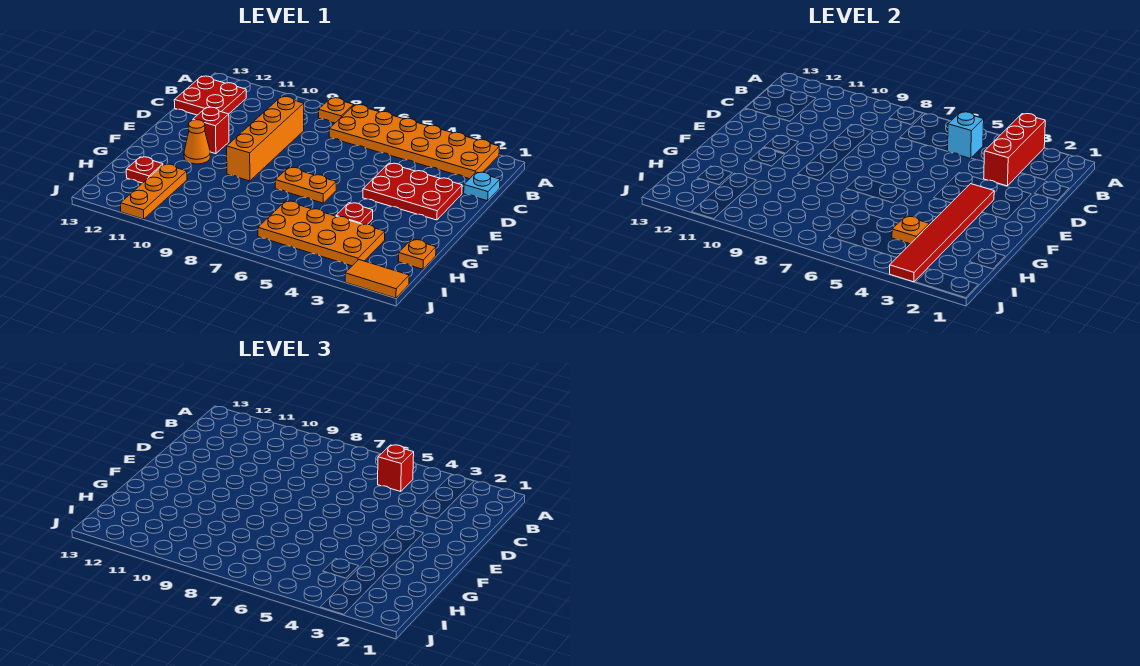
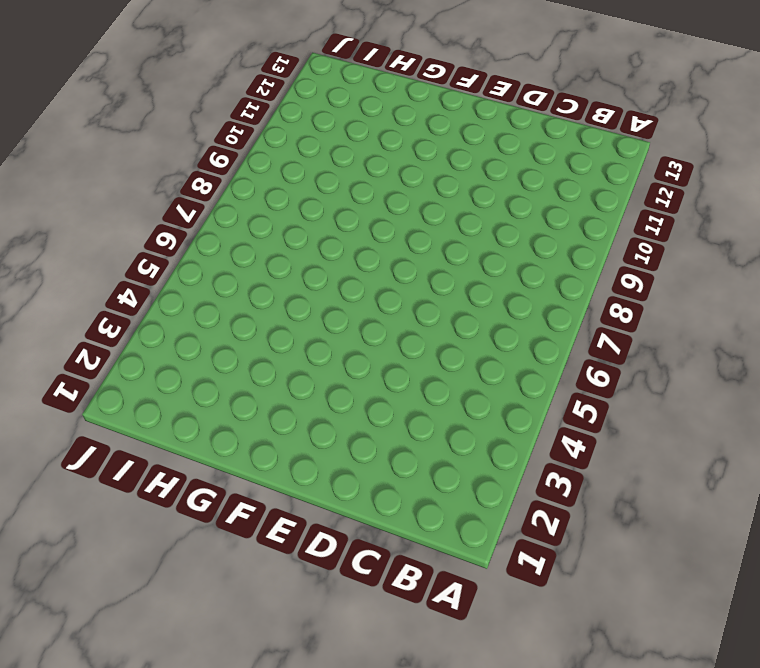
none -> orange 2x6 plate [329,105,499,179]
none -> orange 1x1 plate [319,98,354,123]
none -> red 2x2 plate [174,76,246,115]

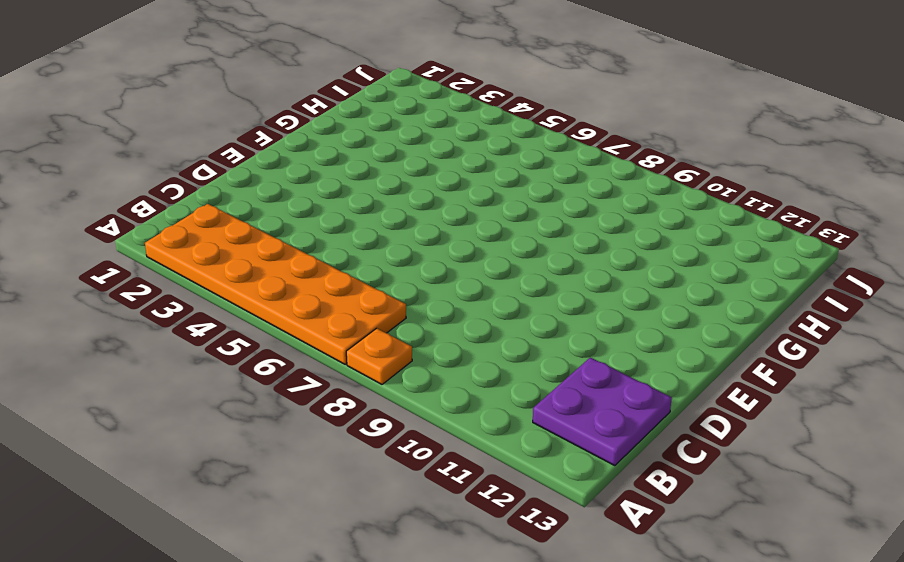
purple 2x2 plate [533,358,672,466] -> red 2x2 plate [174,76,246,115]
none -> cyan 1x1 plate [464,172,500,201]
none -> orange 1x4 brick [227,97,304,181]
none -> red 2x3 plate [363,163,462,220]

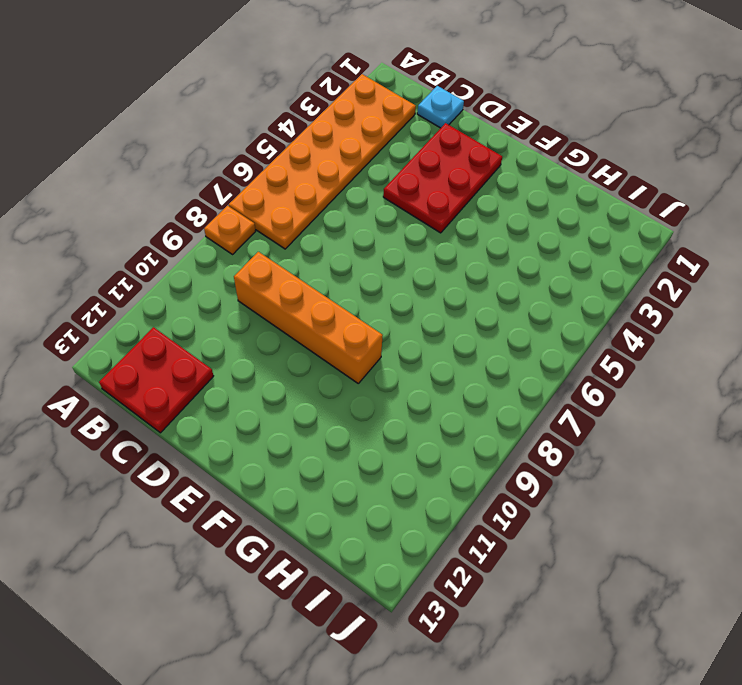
none -> red 1x1 brick [193,107,229,154]
none -> orange 1x2 plate [275,167,336,203]
none -> orange 1x1 cone [184,120,210,164]

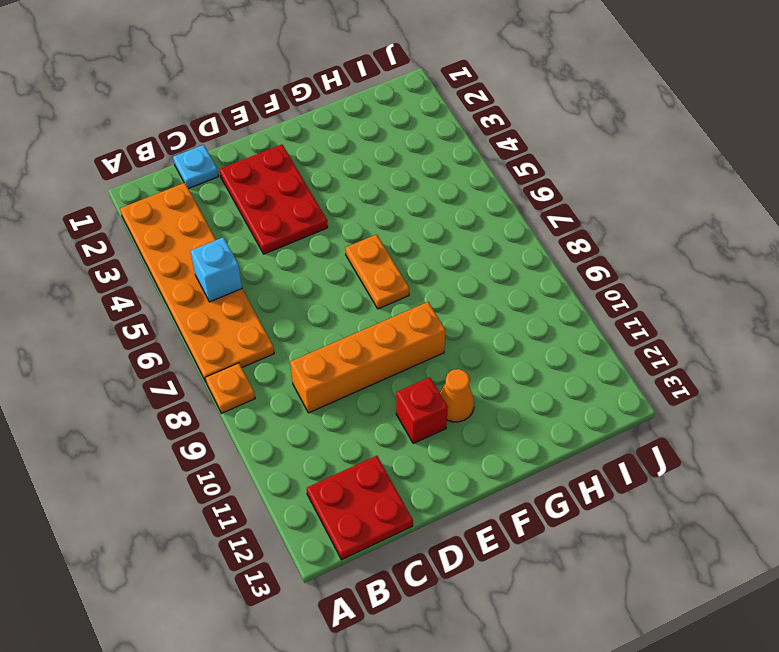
none -> red 1x1 plate [336,203,373,225]
none -> orange 1x1 plate [399,239,436,269]
none -> orange 2x4 plate [258,201,385,266]

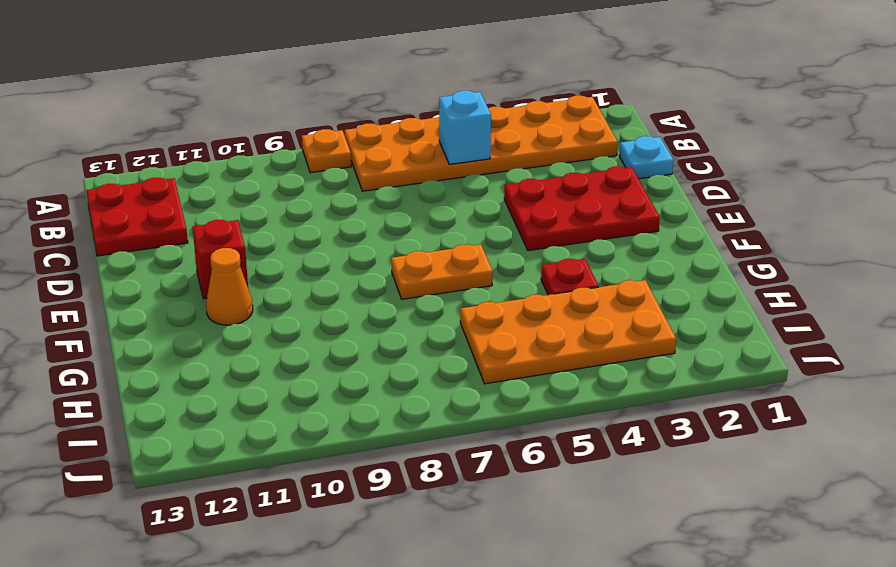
none -> orange 1x4 brick [227,97,304,181]
none -> orange 1x1 plate [399,239,436,269]
none -> orange 1x3 plate [121,164,187,219]

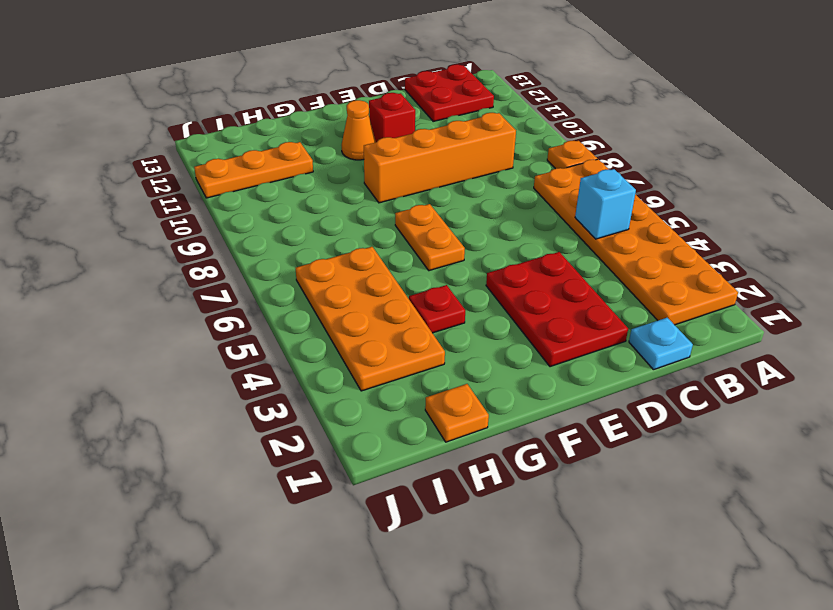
none -> red 1x1 plate [126,157,163,183]
none -> orange 1x2 tile [345,260,409,298]
none -> red 1x3 brick [984,114,1045,186]

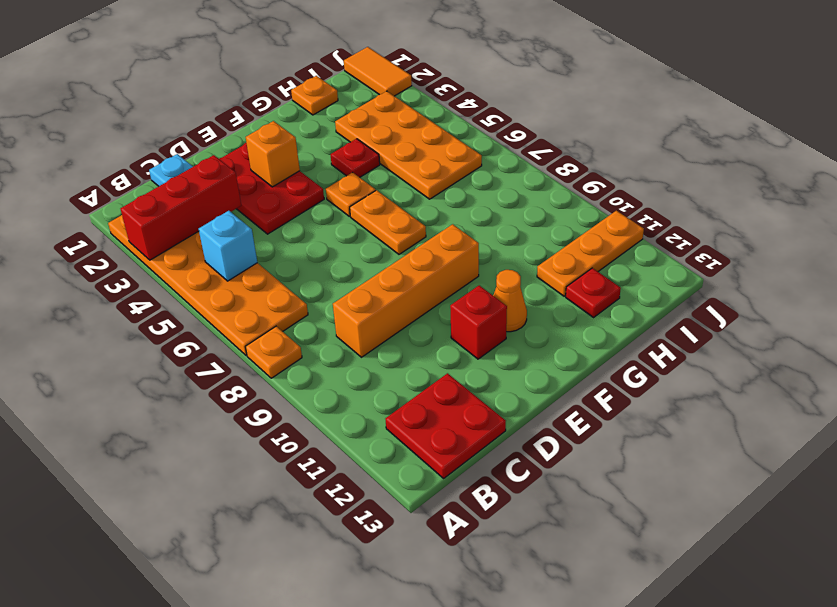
orange 1x1 brick [246,121,300,187] -> red 1x6 tile [890,184,994,282]
orange 1x1 plate [326,173,376,216] -> orange 1x1 plate moved to [892,216,929,244]
none -> red 1x1 brick [378,445,414,491]

